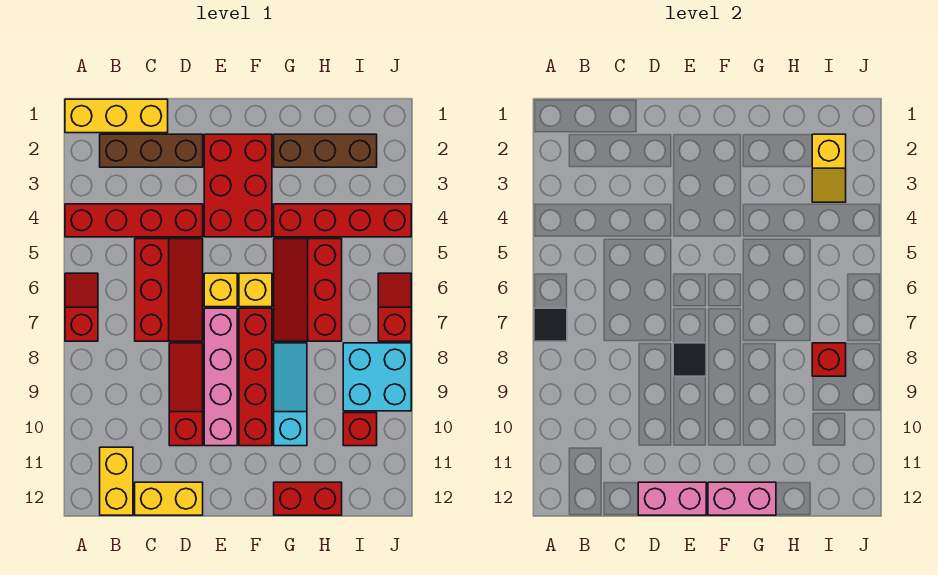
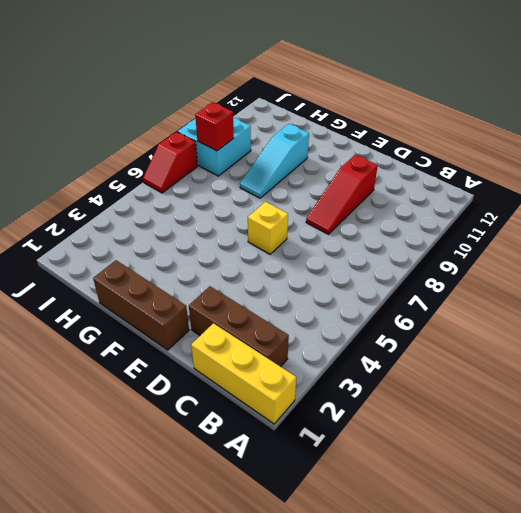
brown 1x3 brick [93,260,189,350] -> brown 1x3 brick moved to [274,134,377,167]
none -> red 1x4 brick [65,204,203,237]
none -> red 1x2 slope [65,273,98,341]
none -> yellow 1x2 brick [100,447,133,515]

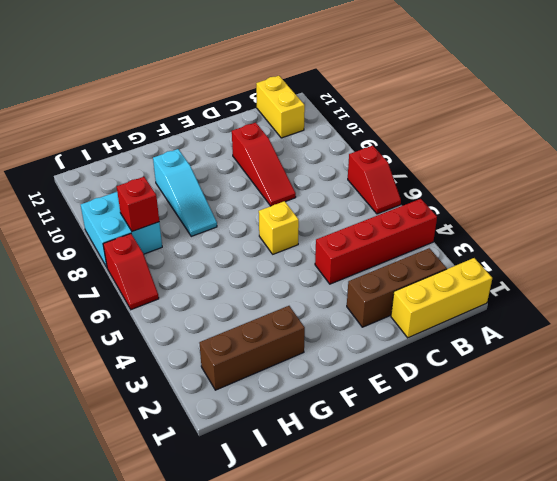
none -> red 2x3 slope [135,239,203,341]
none -> yellow 1x2 brick [135,482,203,515]
none -> red 2x3 brick [204,134,272,237]

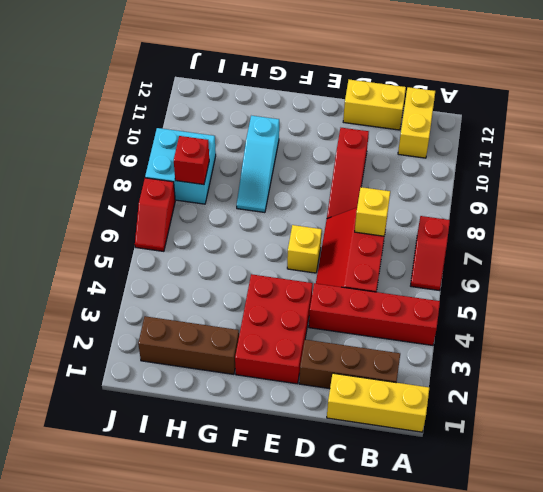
yellow 1x1 brick [355,187,390,236] -> yellow 1x1 brick moved to [239,273,272,307]
none -> pink 1x4 brick [204,308,237,446]
none -> red 1x4 brick [239,308,272,446]
none -> red 1x4 brick [274,204,411,237]

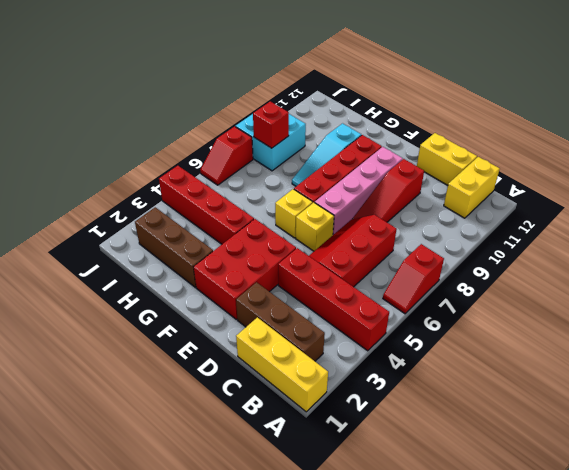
none -> red 2x3 slope [274,239,342,341]
none -> red 1x2 brick [274,482,342,515]
none -> red 1x1 brick [343,413,377,446]

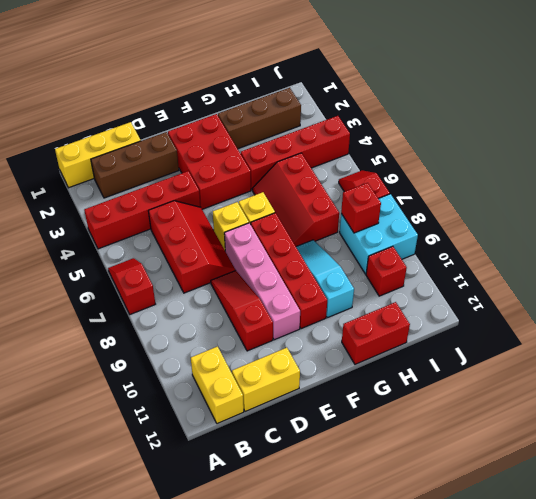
none -> black 1x1 tile [534,308,567,341]
none -> pink 1x2 brick [638,482,706,515]
none -> black 1x1 tile [673,343,706,376]

